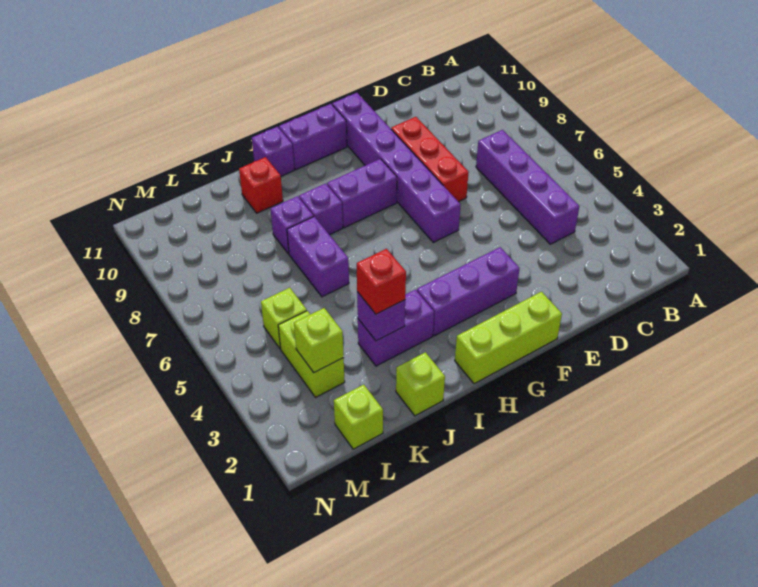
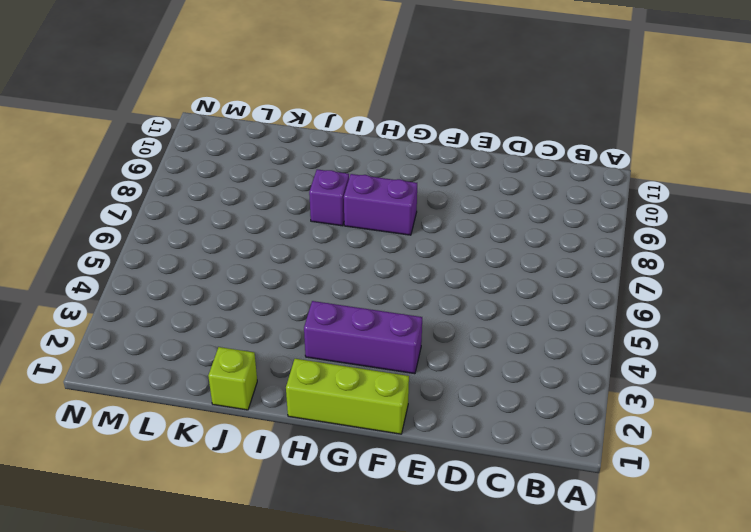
none -> purple 1x4 brick [476,130,579,244]
none -> red 1x3 brick [391,117,469,202]
none -> purple 1x6 brick [332,93,461,242]

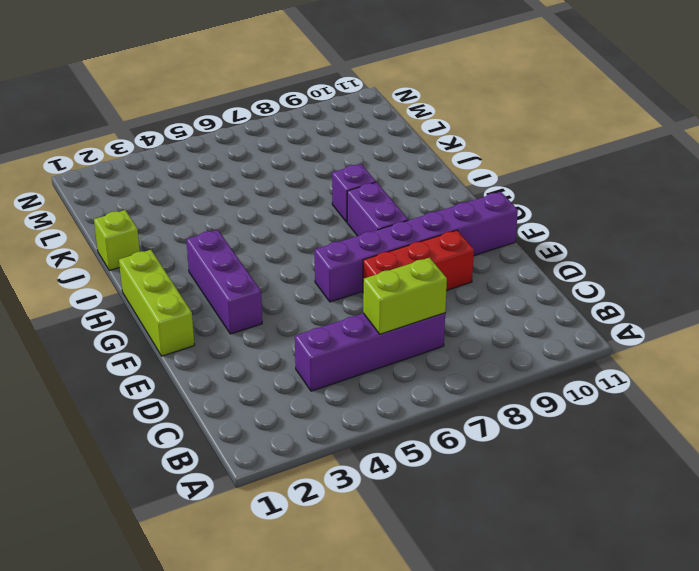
lime 1x2 brick [363,258,447,334] -> lime 1x2 brick moved to [278,311,345,397]
none -> purple 1x2 brick [279,104,347,170]
none -> purple 1x2 brick [358,290,434,366]
none -> purple 1x1 brick [252,127,294,176]

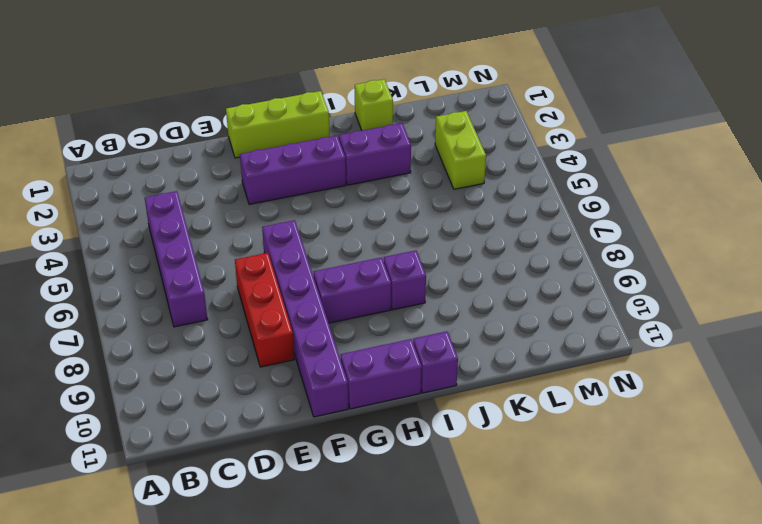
none -> purple 1x2 brick [287,217,349,297]
none -> purple 1x1 brick [271,196,314,254]
none -> red 1x1 brick [239,157,283,213]

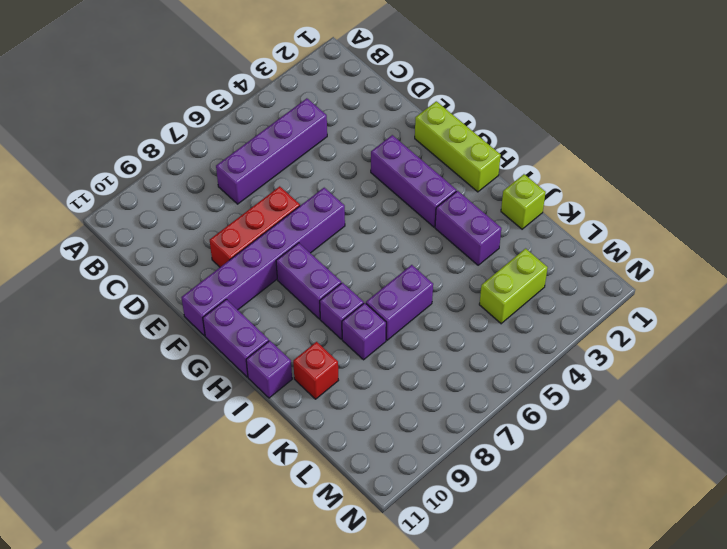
none -> lime 1x1 brick [334,385,383,449]
none -> lime 1x1 brick [261,288,307,349]
none -> purple 1x1 brick [357,292,405,341]

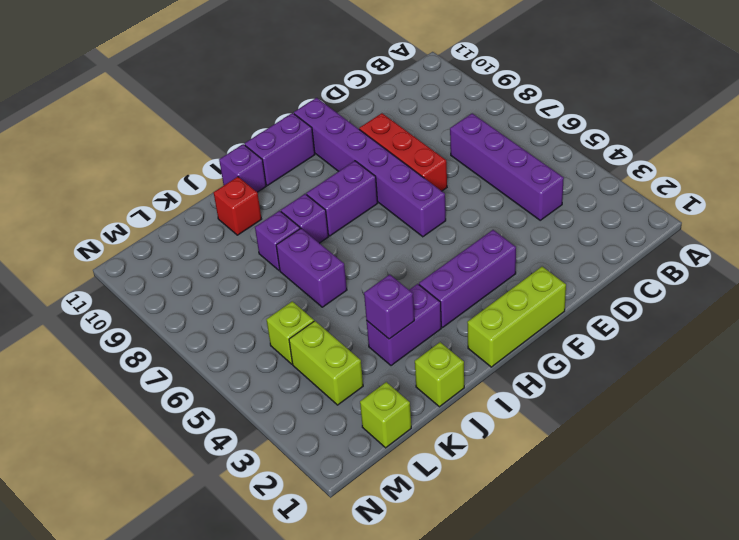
none -> lime 1x1 brick [294,308,344,372]
none -> red 1x1 brick [357,249,406,314]

